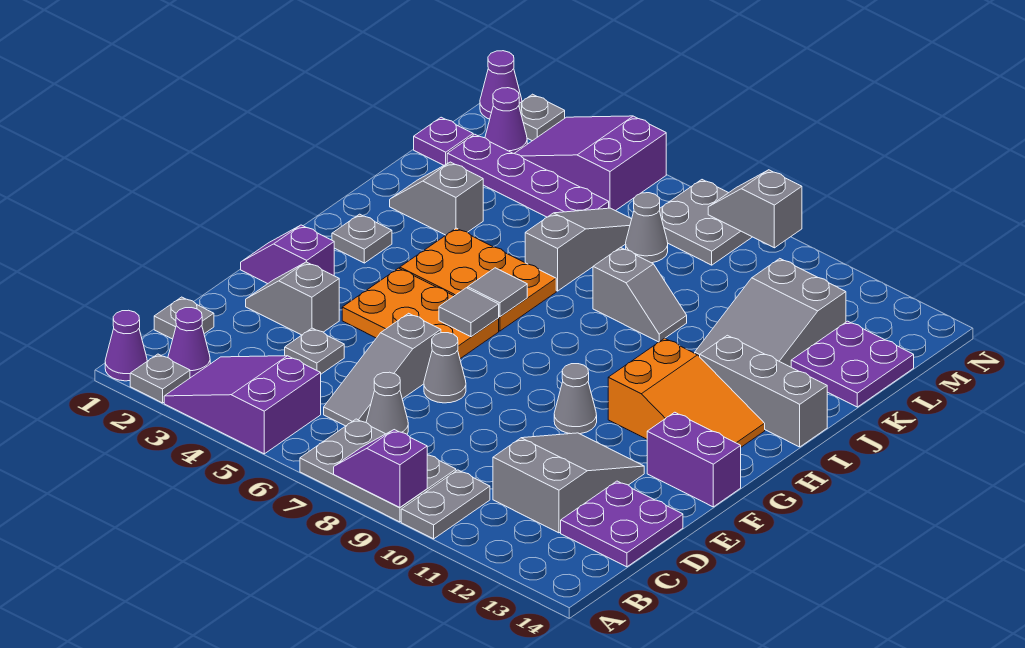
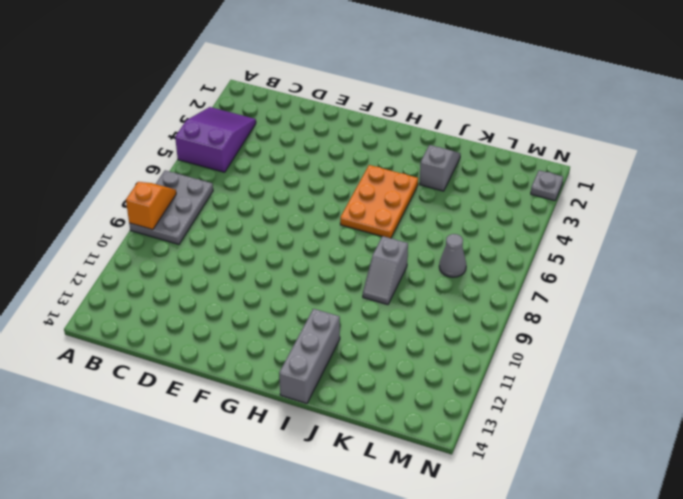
orange 1x2 slope [126,182,176,230] -> purple 1x2 slope [334,430,427,507]
none -> purple 1x1 cone [105,310,147,381]
none -> grey 1x1 plate [130,354,190,403]
none -> grey 1x2 plate [401,470,490,539]
none -> purple 1x1 cone [168,308,210,378]

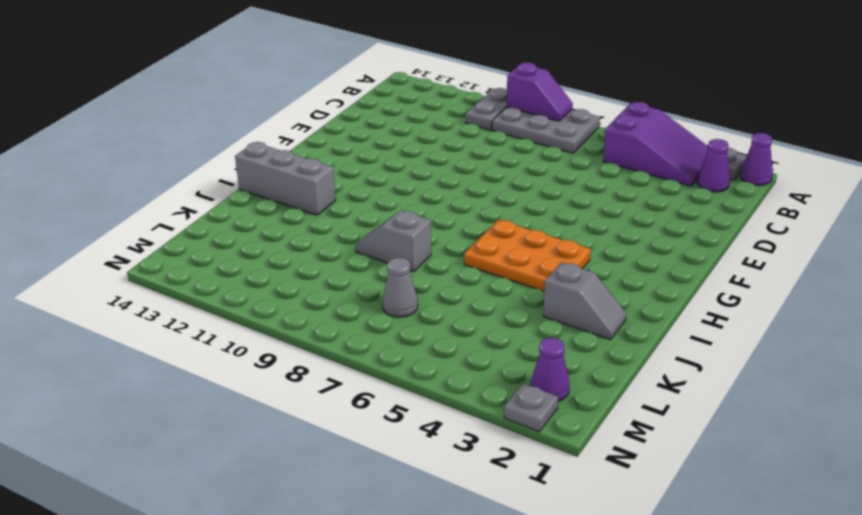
none -> grey 1x1 plate [154,297,214,339]
none -> grey 1x3 slope [324,313,441,426]
none -> grey 1x1 cone [366,372,408,434]
none -> grey 2x3 slope [493,433,644,533]

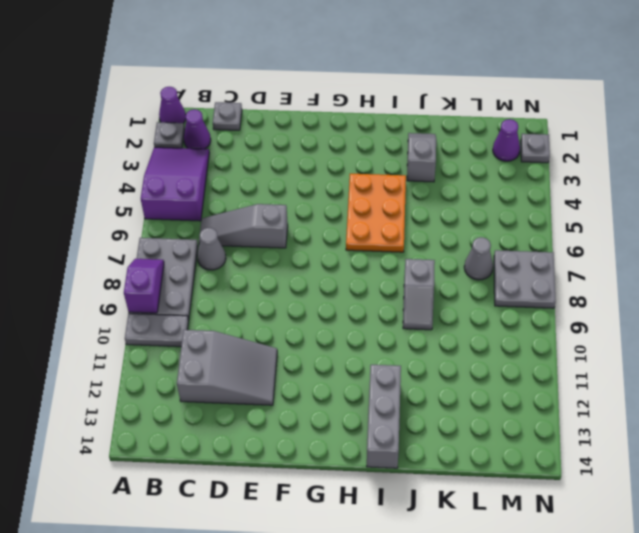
none -> purple 2x2 plate [561,481,683,567]
none -> grey 1x1 plate [285,328,344,374]
none -> grey 1x2 slope [246,262,339,335]
none -> grey 1x1 cone [424,333,466,403]

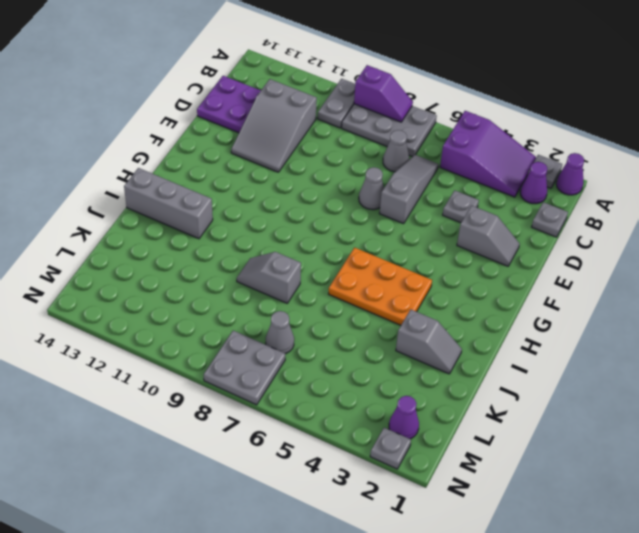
none -> purple 1x2 slope [241,225,334,284]
none -> orange 2x3 plate [342,268,499,359]
none -> grey 1x1 cone [554,364,597,434]
none -> purple 1x2 brick [647,412,741,507]

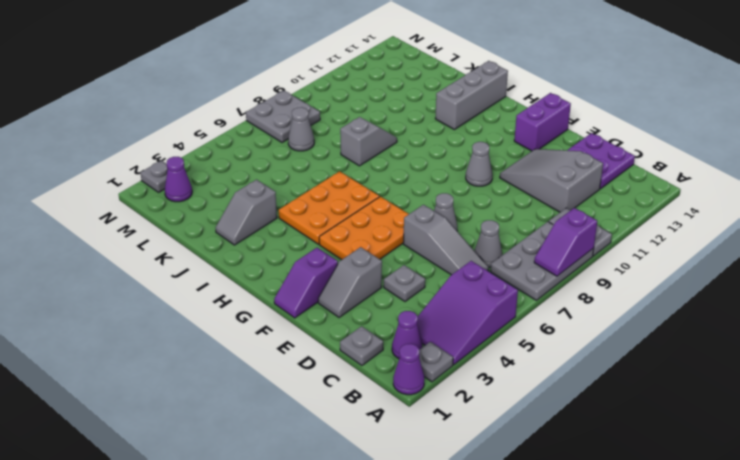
none -> orange 2x3 slope [608,338,765,447]
none -> grey 1x1 plate [332,214,392,263]
none -> grey 1x3 slope [525,208,632,291]
none -> grey 2x3 slope [695,259,846,367]

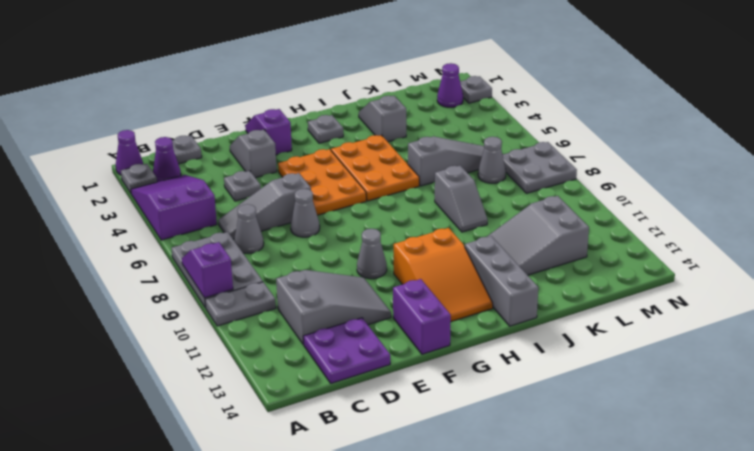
none -> purple 2x2 plate [791,321,914,407]
none -> purple 1x1 plate [414,117,473,165]
none -> purple 1x4 plate [447,134,609,217]
none -> purple 2x3 slope [514,116,666,211]

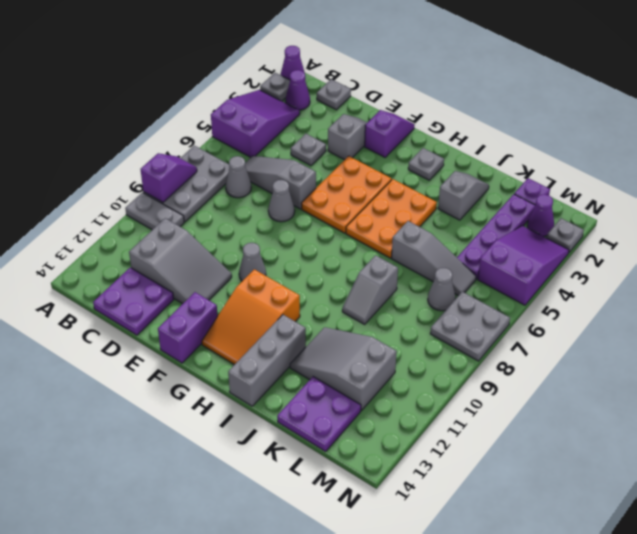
none -> purple 1x1 cone [480,51,522,119]
none -> grey 1x1 tile [439,288,499,337]
none -> grey 1x1 tile [468,268,527,317]
none -> grey 1x2 slope [708,170,802,248]

